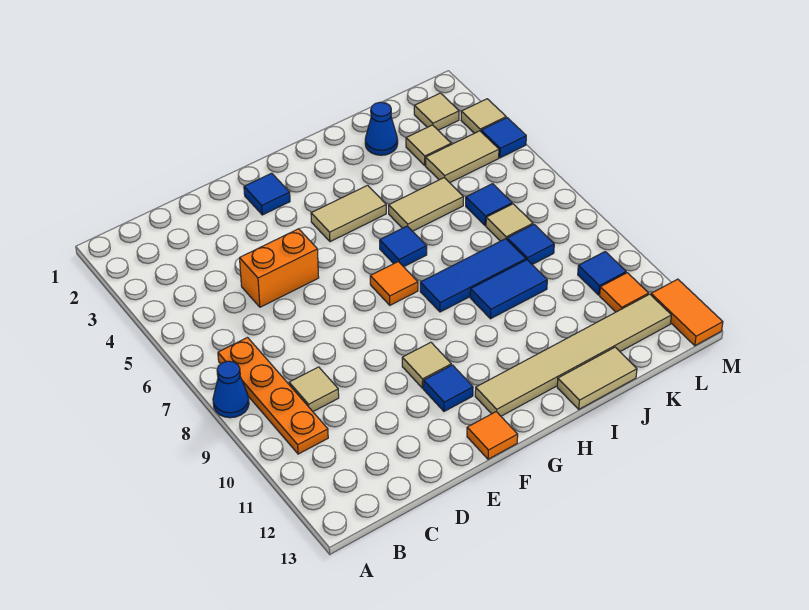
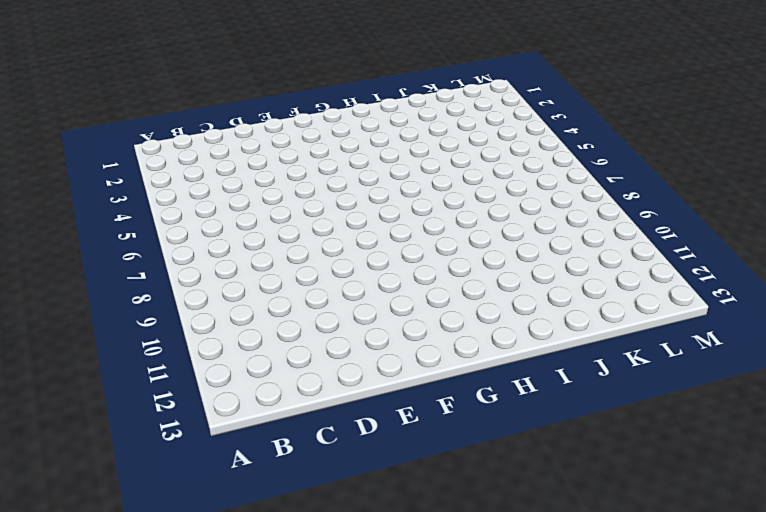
none -> blue 1x1 cone [213,361,249,418]
none -> orange 1x4 plate [218,338,328,454]
none -> tan 1x1 tile [289,367,339,411]

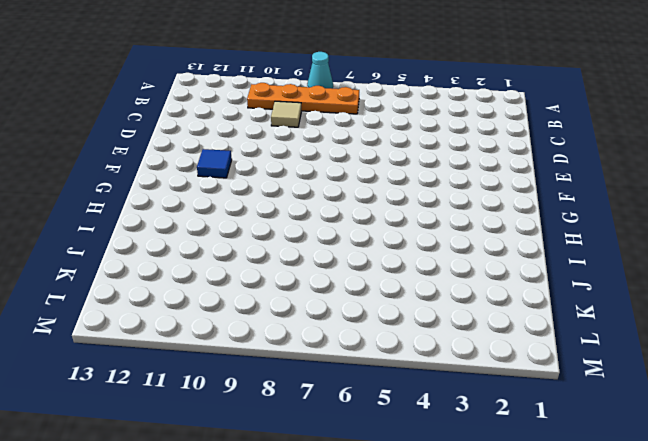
cyan 1x1 cone [307,52,333,89] -> blue 1x1 cone [213,361,249,418]
none -> orange 1x2 brick [240,229,319,307]
none -> blue 1x1 tile [244,173,290,215]
none -> tan 1x1 tile [402,342,451,388]

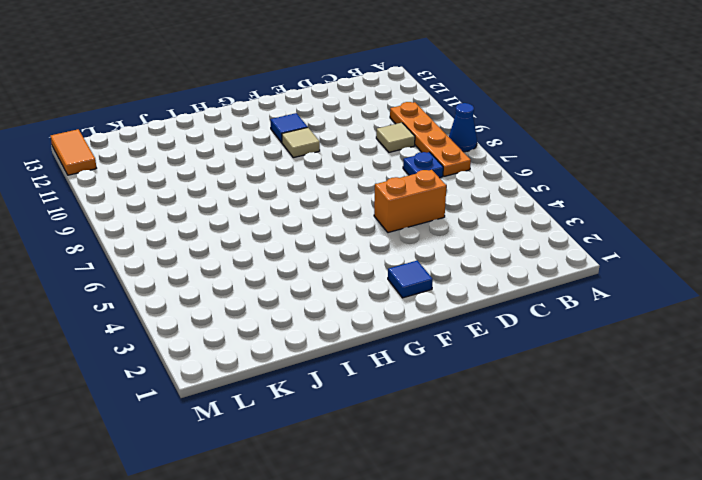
blue 1x1 plate [403,152,443,178] -> none
none -> orange 1x1 tile [467,412,518,459]
none -> tan 1x2 tile [311,185,386,242]
none -> orange 1x1 tile [370,262,418,305]

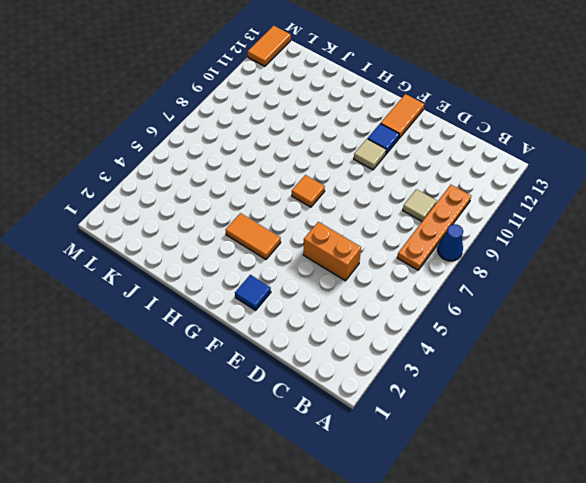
orange 1x2 tile [381,94,424,138] -> orange 1x1 tile [467,412,518,459]
orange 1x2 tile [226,213,281,259] -> tan 1x2 tile [311,185,386,242]
none -> tan 1x6 tile [475,294,671,416]
none -> blue 1x1 tile [380,226,427,267]
none -> blue 1x3 tile [420,239,526,312]

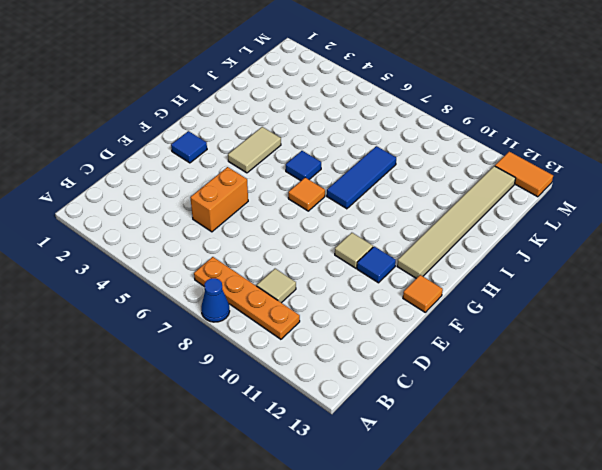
none -> tan 1x2 tile [389,178,463,231]
none -> blue 1x2 tile [470,260,547,319]
none -> tan 1x2 tile [557,347,637,409]

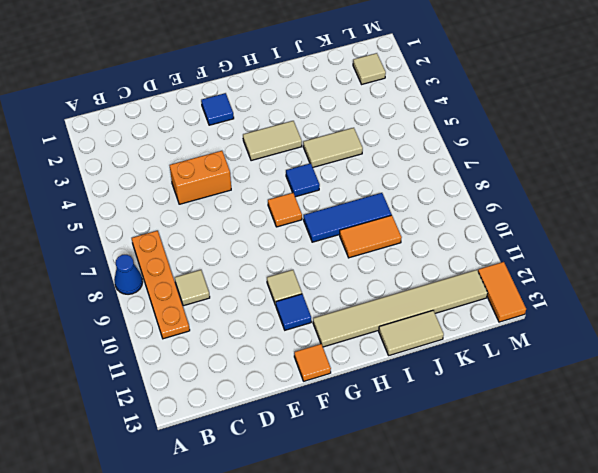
orange 1x2 tile [340,215,402,258] -> blue 1x2 tile [470,260,547,319]
none -> blue 1x1 cone [365,102,398,155]
none -> tan 1x1 tile [406,125,451,165]
none -> tan 1x2 tile [426,131,499,183]

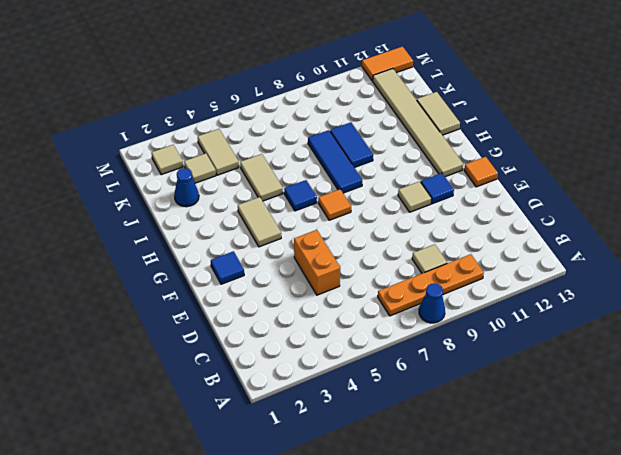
none -> blue 1x1 tile [466,184,512,226]
none -> tan 1x1 tile [486,204,533,241]
none -> blue 1x1 tile [507,224,554,264]

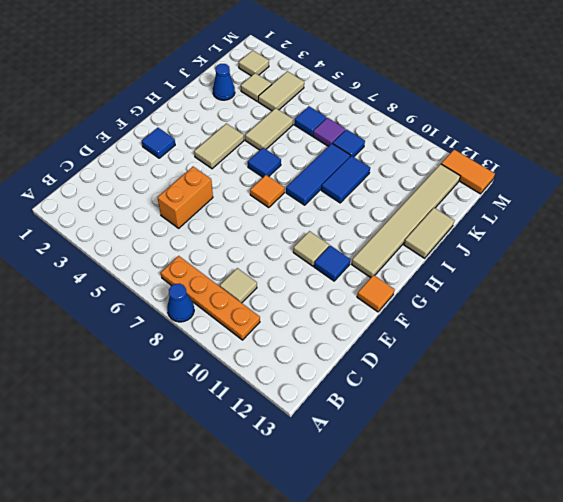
purple 1x1 tile [313,118,346,147] -> tan 1x1 tile [486,204,533,241]
none -> blue 1x1 tile [578,252,626,295]
none -> orange 1x1 tile [600,273,649,312]
none -> tan 1x1 tile [461,99,506,133]

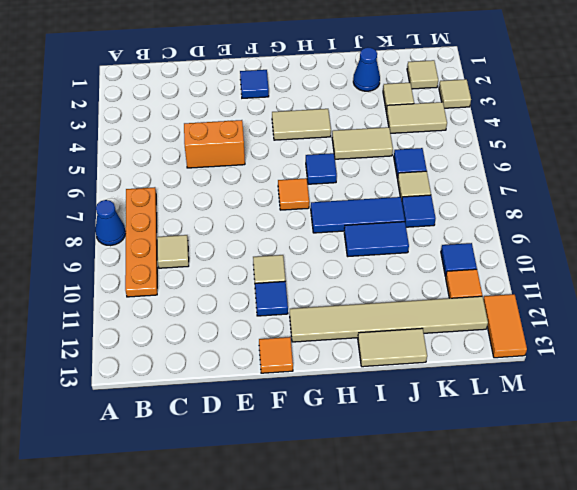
none -> blue 1x1 tile [481,118,526,158]

